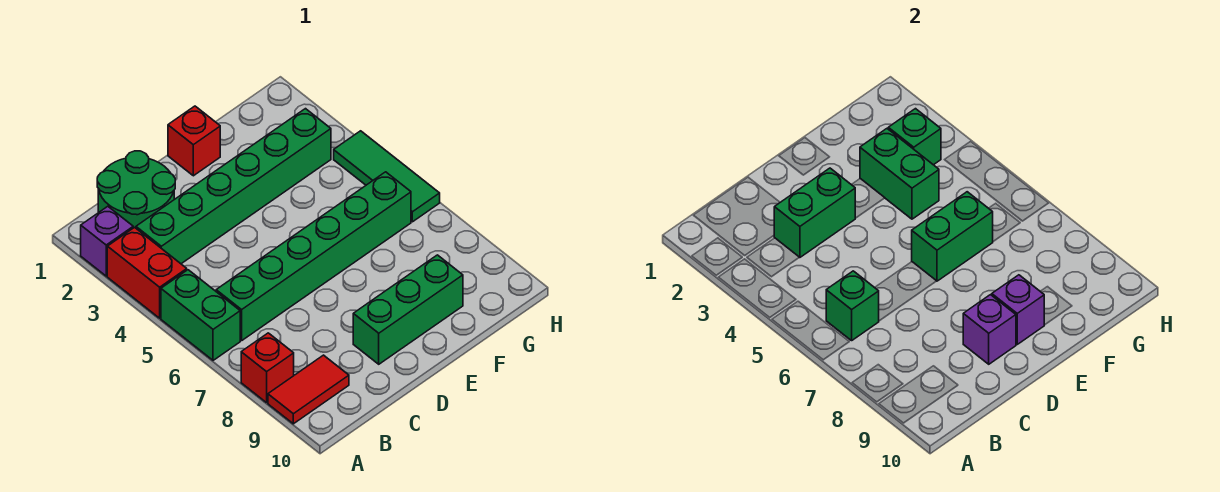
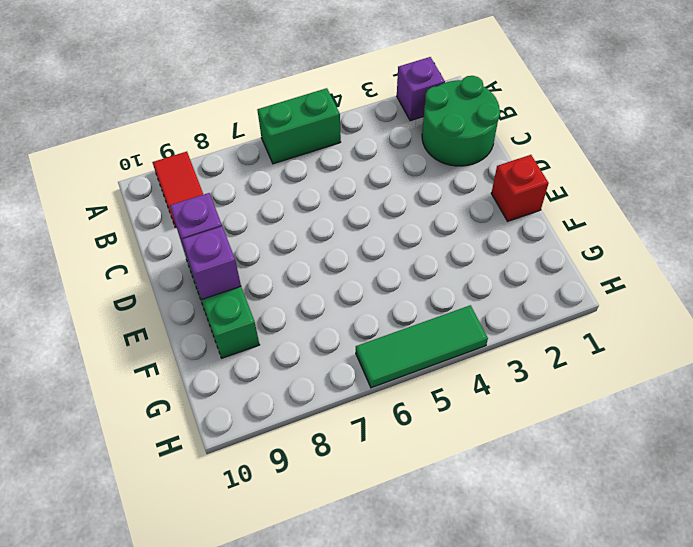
none -> red 1x2 brick [107,228,187,318]
none -> red 1x1 brick [241,333,294,403]
none -> green 1x6 brick [136,109,331,264]

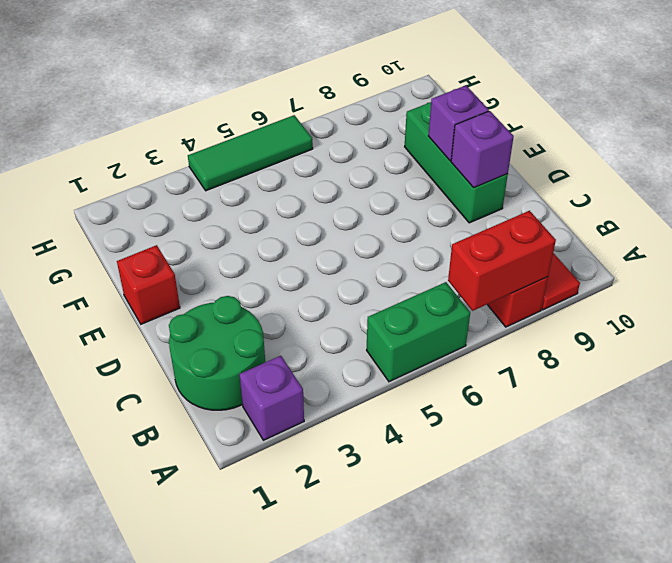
red 1x2 brick [448,211,556,311] -> red 1x2 brick moved to [107,228,187,318]
none -> green 1x6 brick [136,109,331,264]
none -> green 1x6 brick [216,172,411,341]
none -> green 1x1 brick [826,271,879,341]

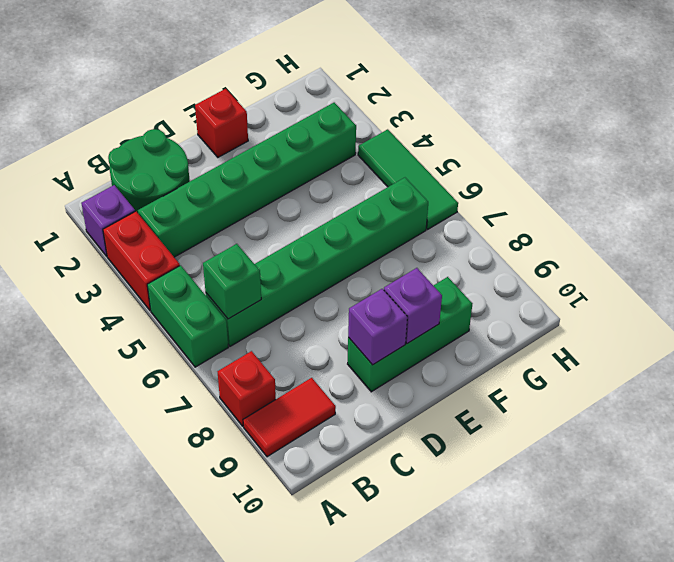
none -> green 1x2 brick [774,168,855,258]
none -> green 1x2 brick [912,192,993,281]
none -> green 1x2 brick [860,129,939,219]

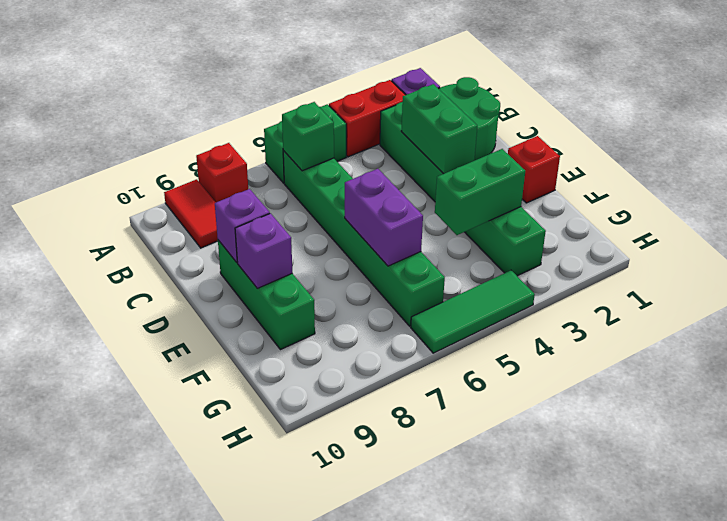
purple 1x2 brick [345,169,423,266] -> green 1x2 brick [912,192,993,281]
none -> green 1x1 brick [888,109,941,165]

